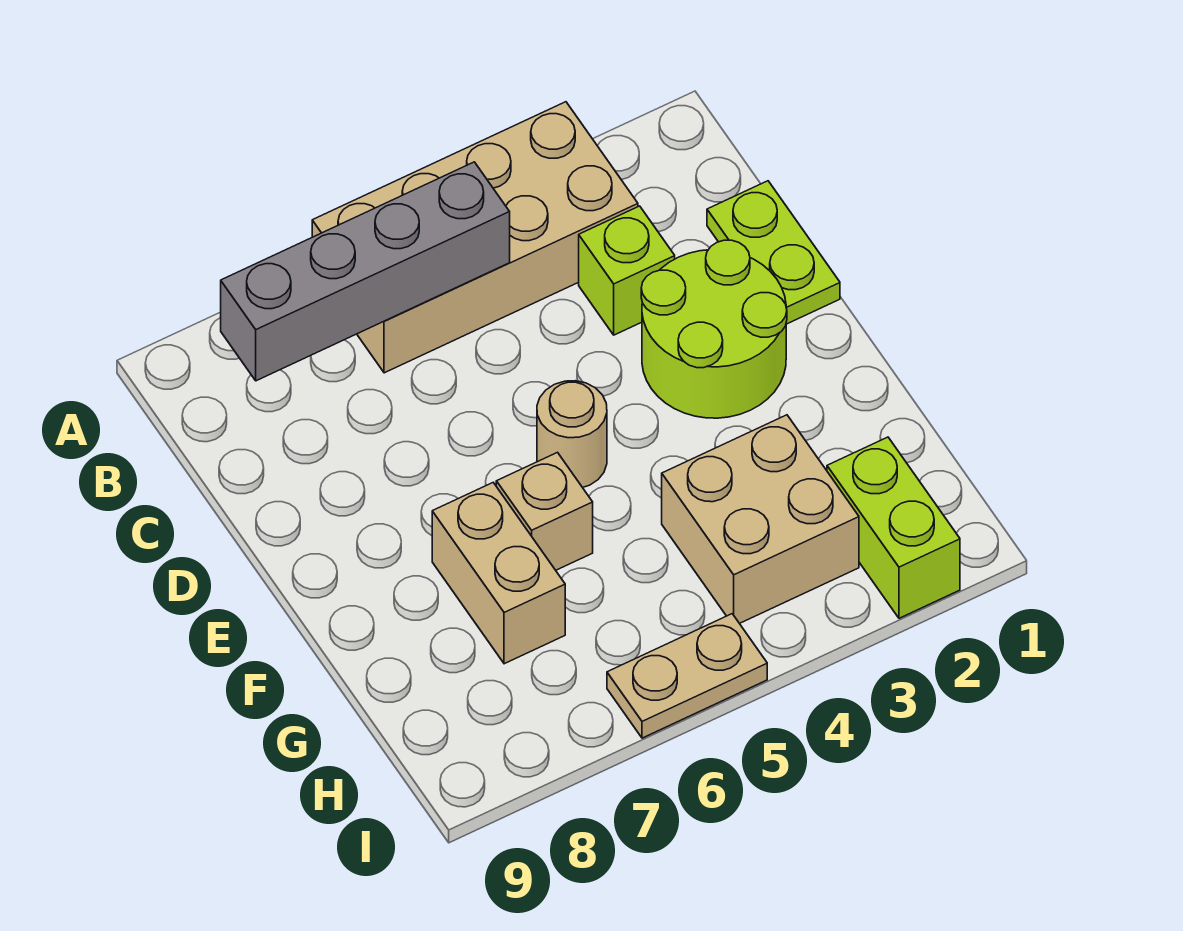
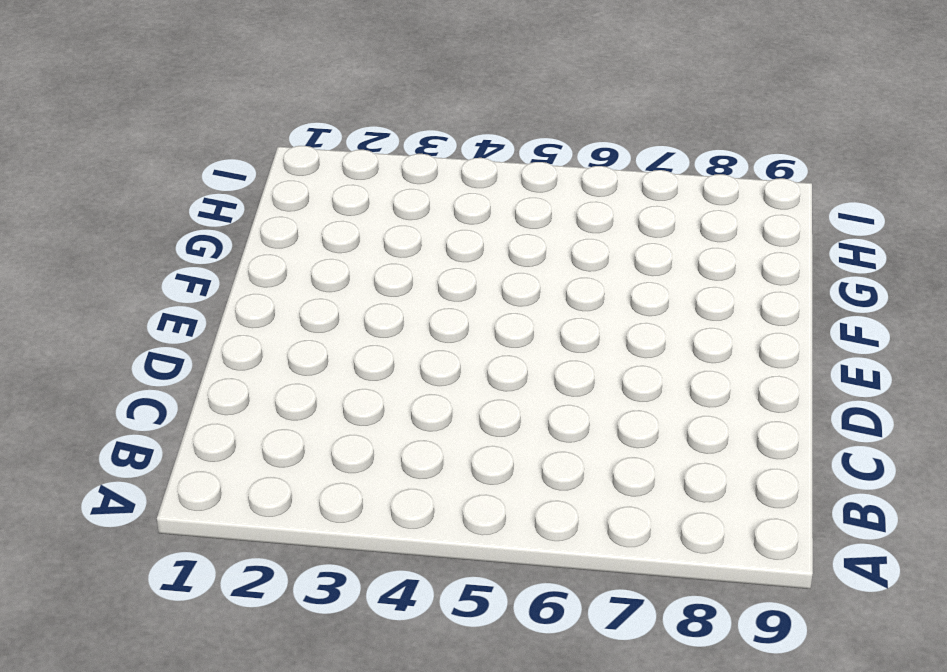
none -> tan 2x4 brick [312,102,638,373]
none -> lime 1x2 plate [707,181,840,324]

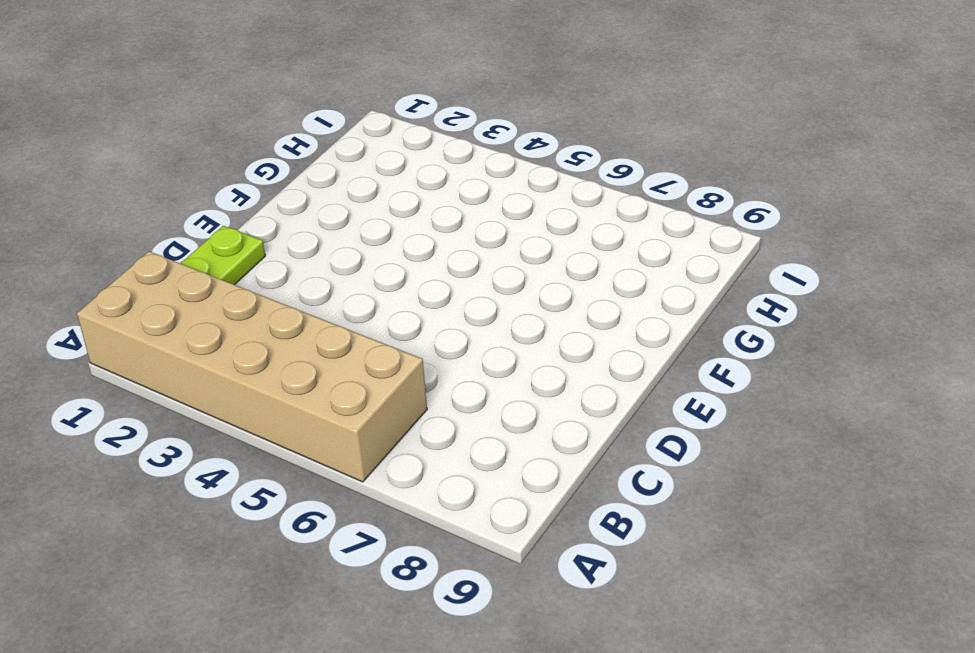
tan 2x6 brick [77,251,427,482] -> tan 2x4 brick [312,102,638,373]
none -> lime 1x1 brick [579,206,675,335]
none -> lime 2x2 round brick [641,240,787,418]

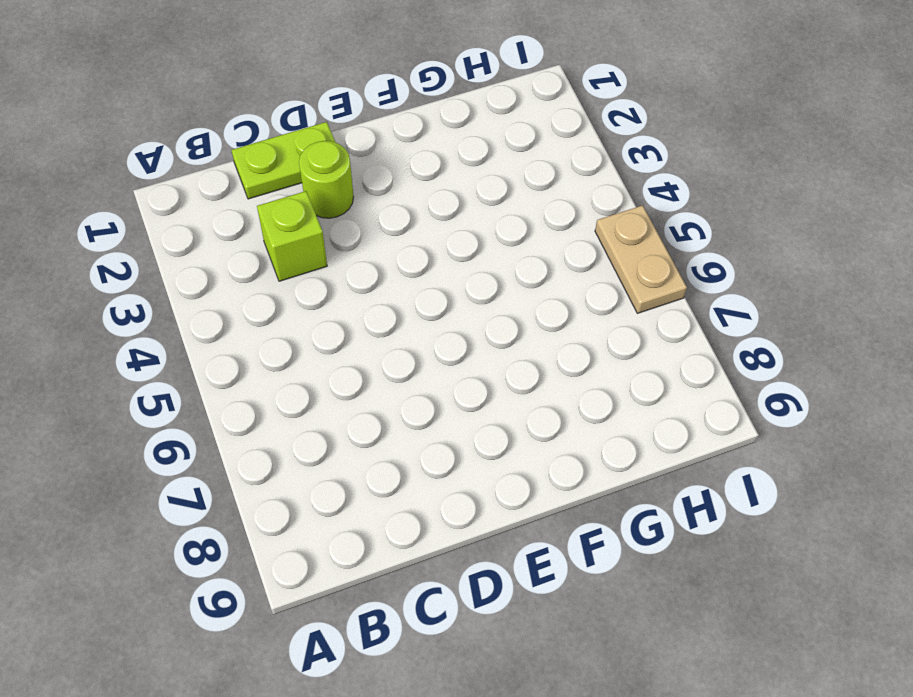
lime 1x1 round brick [299,141,354,218] -> lime 2x2 round brick [641,240,787,418]
none -> tan 2x4 brick [312,102,638,373]
none -> tan 1x1 round brick [537,381,607,487]

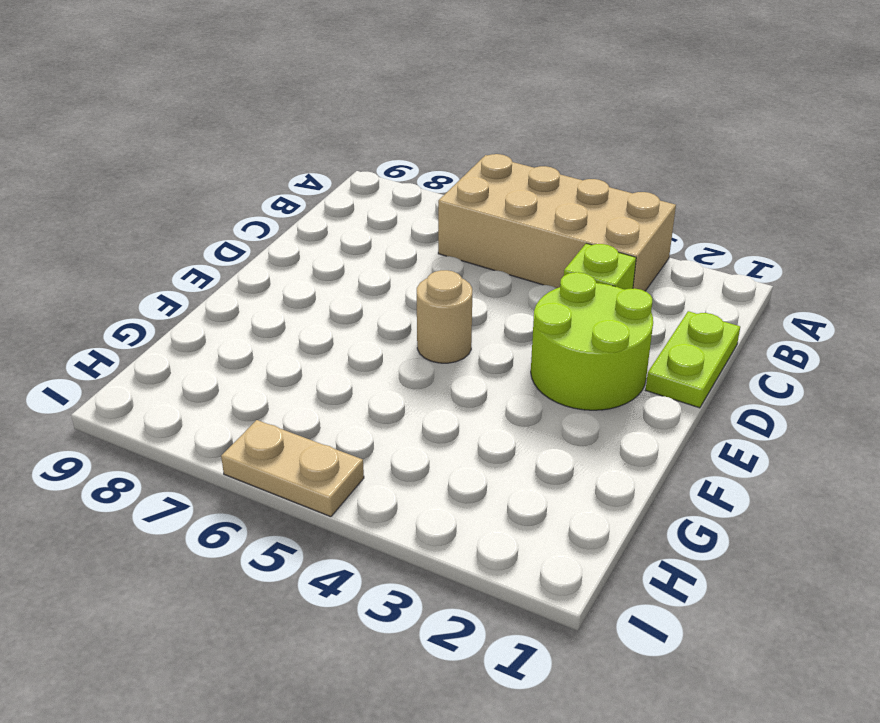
none -> tan 1x1 brick [496,453,593,570]
none -> tan 1x2 brick [432,483,565,664]

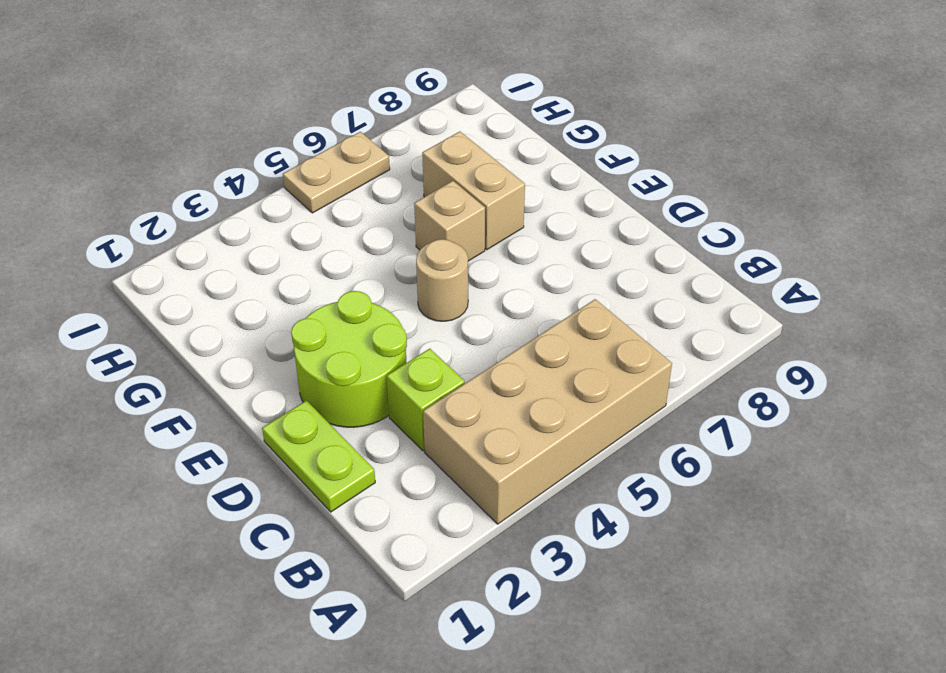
none -> tan 2x2 brick [662,415,859,623]
none -> lime 1x2 brick [827,437,960,618]

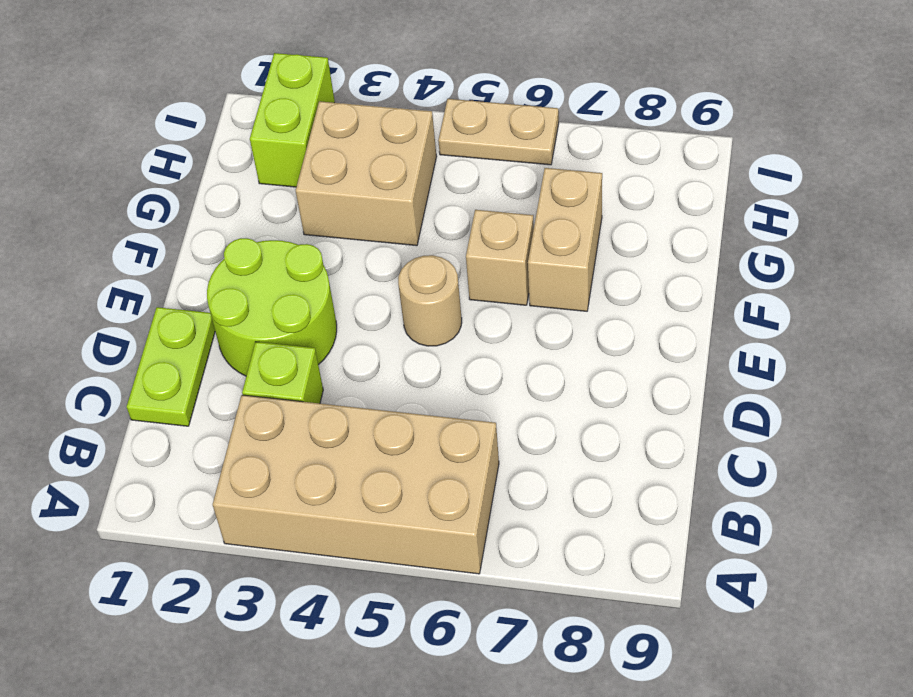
none -> grey 1x4 brick [221,162,510,381]

